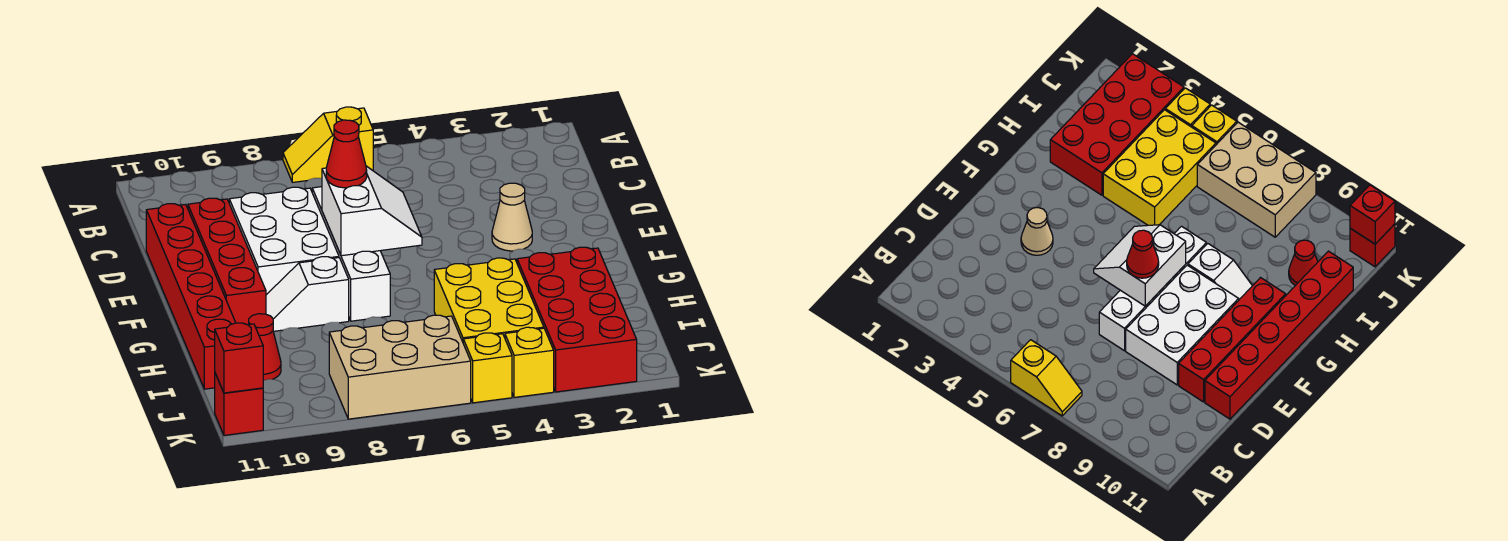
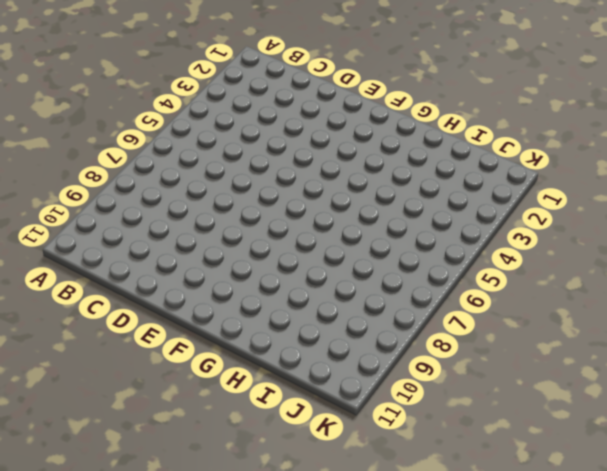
none -> yellow 1x2 slope [283,107,373,182]
none -> white 1x4 brick [312,187,390,321]
none -> white 2x3 brick [229,187,339,295]

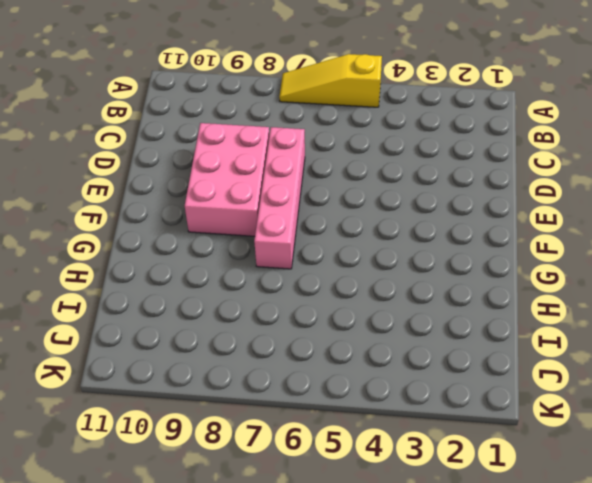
yellow 1x3 slope [279,54,382,107] -> yellow 1x2 slope [283,107,373,182]
pink 1x4 brick [254,127,305,269] -> white 1x4 brick [312,187,390,321]
pink 2x3 brick [185,123,269,236] -> white 2x3 brick [229,187,339,295]
none -> red 1x4 brick [188,198,266,325]
none -> red 1x6 brick [146,204,236,389]
none -> tan 1x1 cone [492,183,532,251]

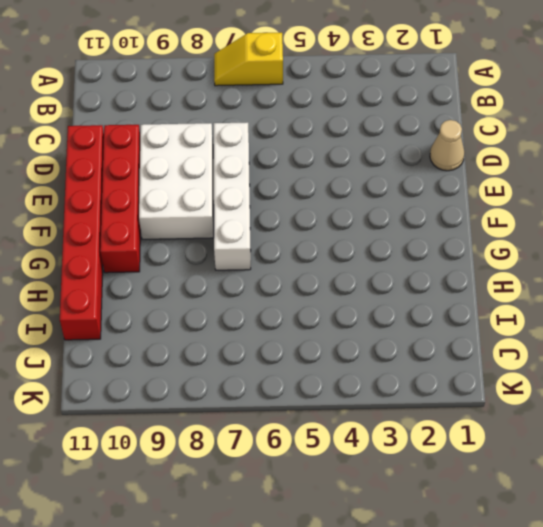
tan 1x1 cone [430,120,464,171] -> tan 1x1 cone moved to [492,183,532,251]
none -> white 1x2 slope [266,257,349,331]
none -> red 2x4 brick [517,247,637,392]
none -> yellow 2x3 brick [434,258,544,342]

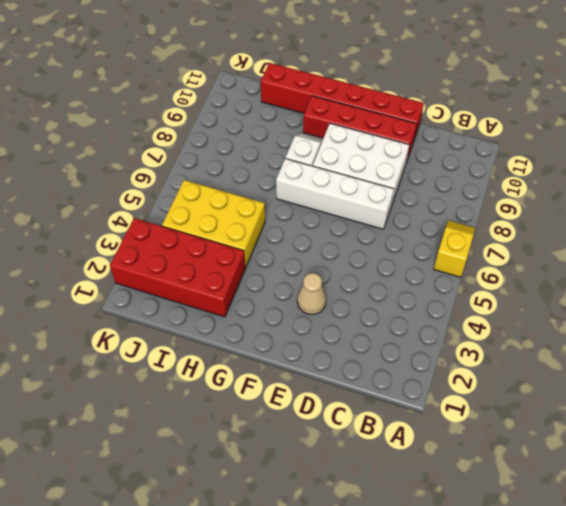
none -> red 1x1 cone [249,314,281,381]
none -> tan 2x3 brick [329,315,471,419]
none -> yellow 1x1 brick [505,327,554,397]

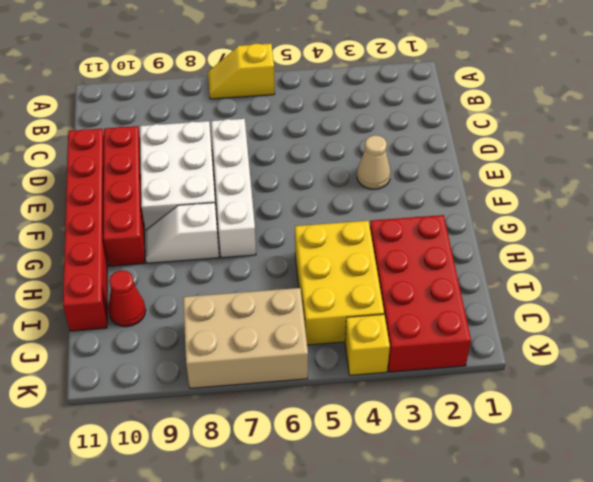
none -> yellow 1x1 brick [463,333,512,403]
none -> red 1x1 brick [215,374,263,435]
none -> white 2x2 slope [322,166,422,256]

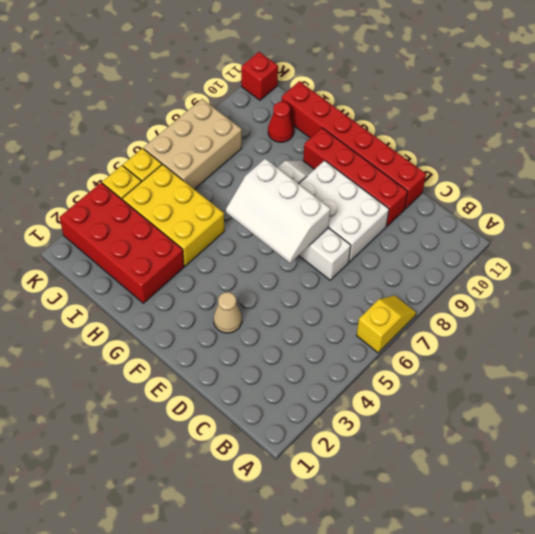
white 2x3 slope [226,159,330,263] -> white 2x2 slope [322,166,422,256]
none -> red 1x1 brick [215,323,263,393]
none -> red 1x1 cone [326,120,367,188]

